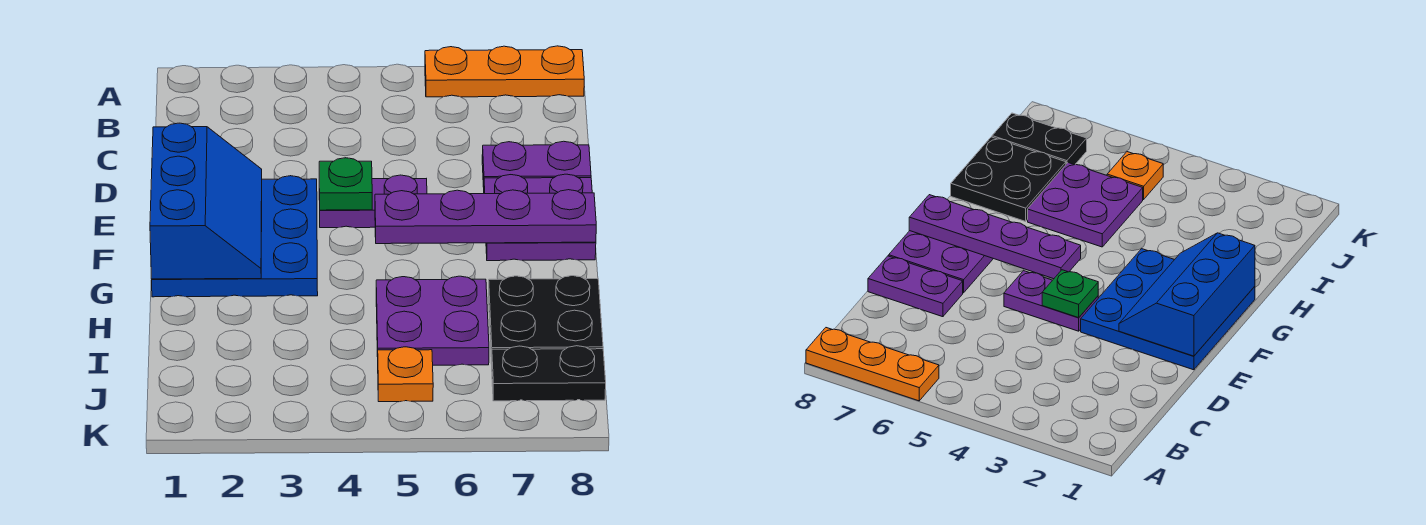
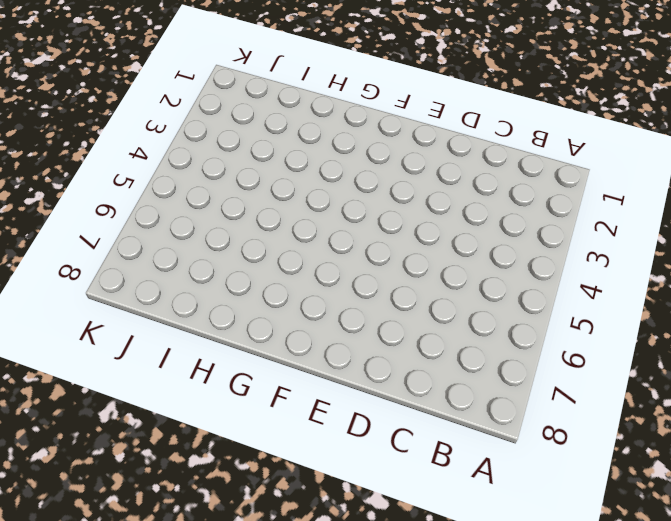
none -> orange 1x3 plate [425,46,584,97]
none -> purple 1x2 plate [482,141,591,187]
none -> blue 3x3 plate [152,176,318,297]

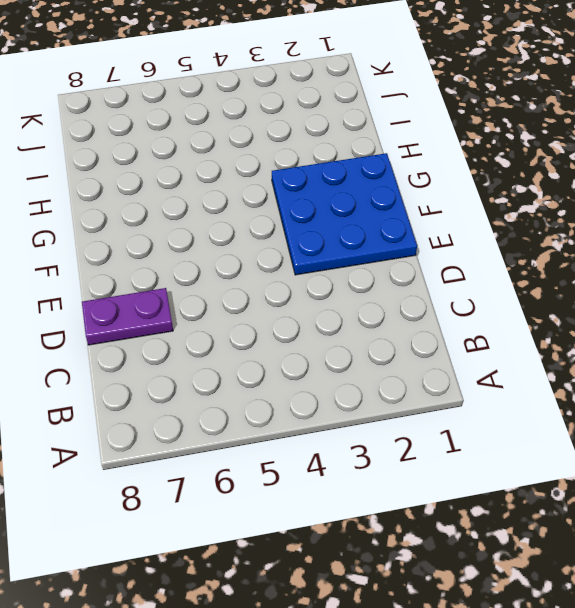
none -> orange 1x3 plate [425,46,584,97]
none -> purple 1x2 plate [319,175,427,228]
none -> purple 2x2 plate [484,174,596,261]

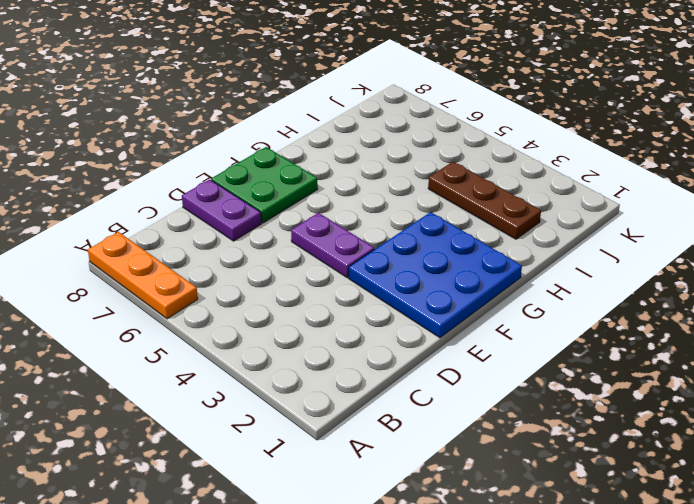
green 2x2 plate [211,147,318,223] -> purple 2x2 plate [484,174,596,261]
brown 1x3 plate [428,162,541,239] -> none
none -> purple 2x2 plate [376,276,489,365]
none -> black 2x2 plate [488,276,603,364]
none -> orange 1x1 plate [378,347,433,402]

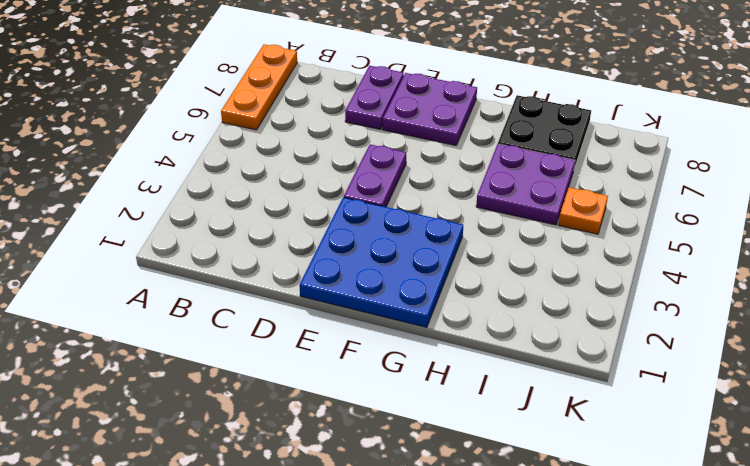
none -> black 1x2 plate [492,346,606,401]
none -> blue 2x3 slope [150,123,262,279]
none -> green 1x1 plate [319,158,372,210]

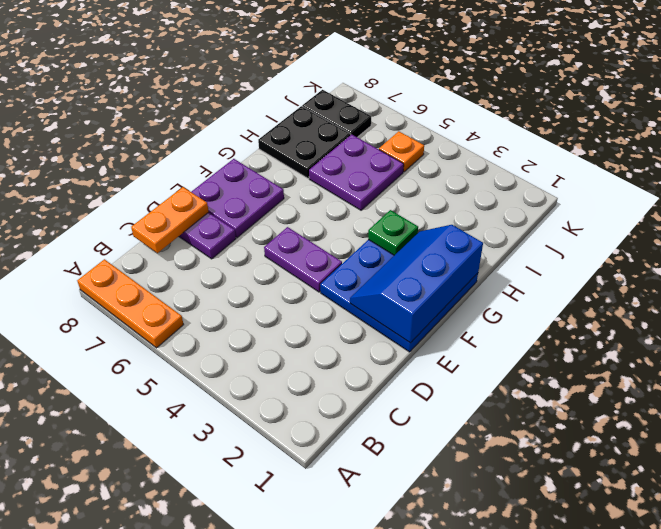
orange 1x2 plate [131,187,209,253] -> none
green 1x1 plate [368,210,418,255] -> green 1x1 plate moved to [319,158,372,210]
none -> purple 1x4 plate [375,190,596,244]

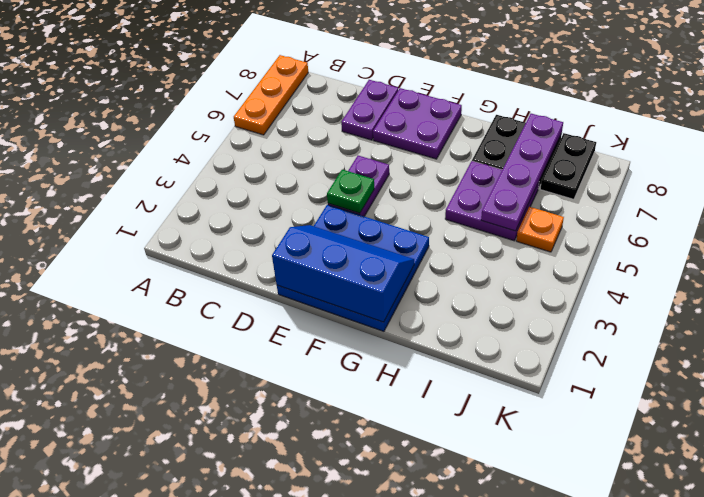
purple 1x4 plate [481,114,563,231] -> purple 1x4 plate moved to [375,190,596,244]

